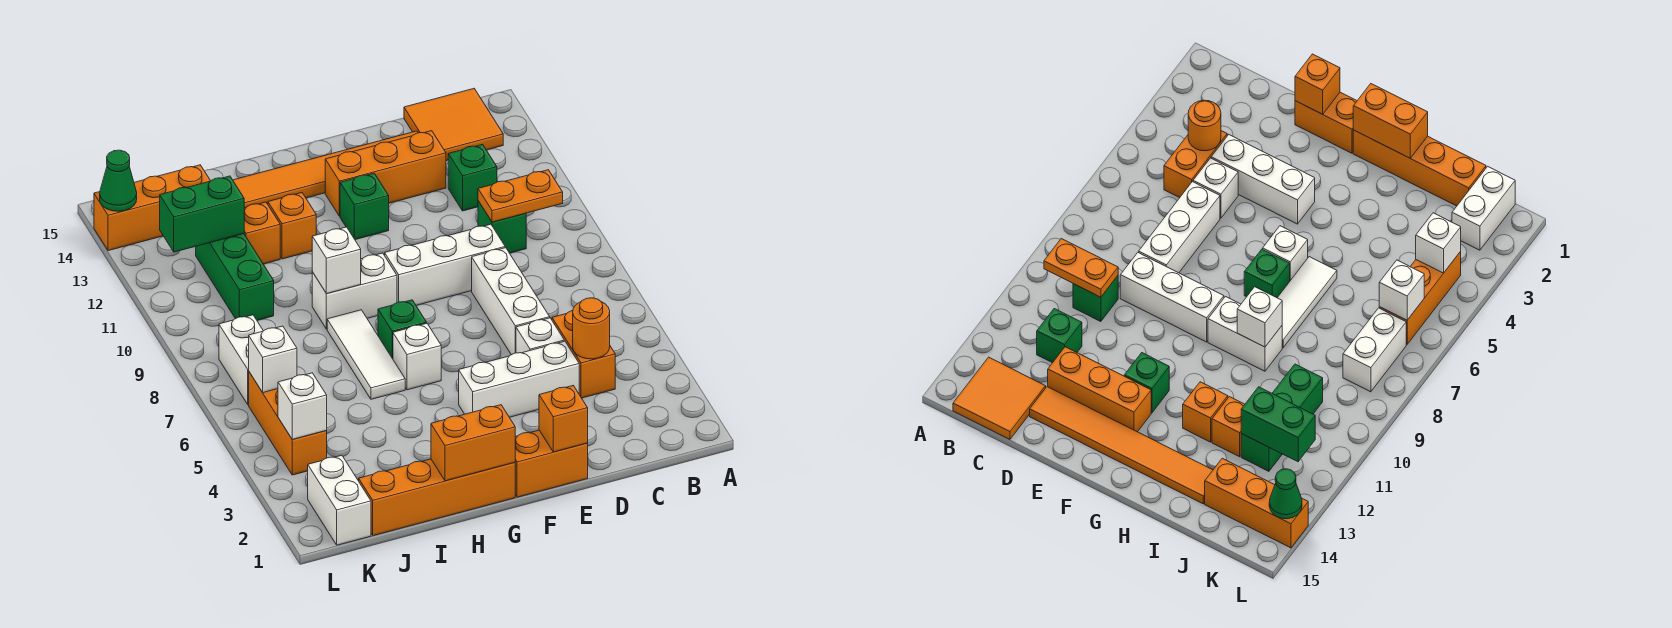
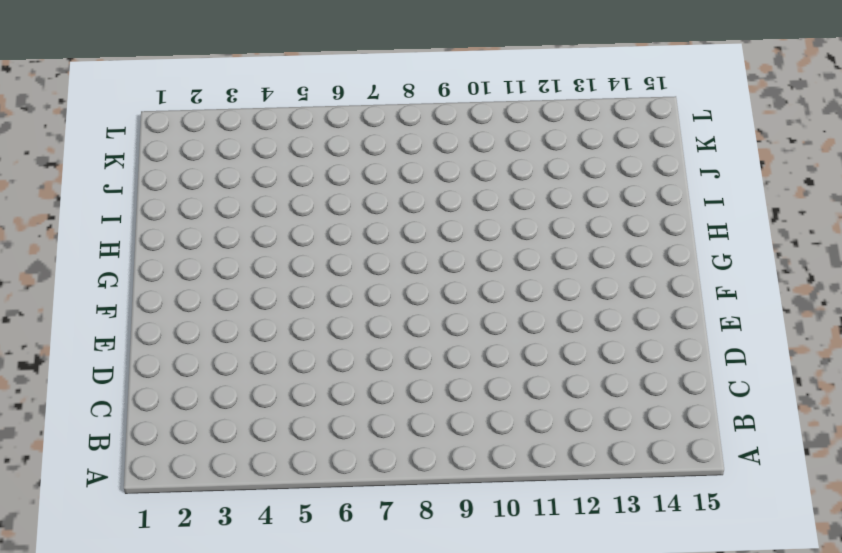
none -> orange 2x2 tile [404,89,503,161]
none -> orange 1x2 brick [552,311,615,398]
none -> green 1x1 brick [478,201,526,253]
none -> green 1x1 brick [448,144,497,211]

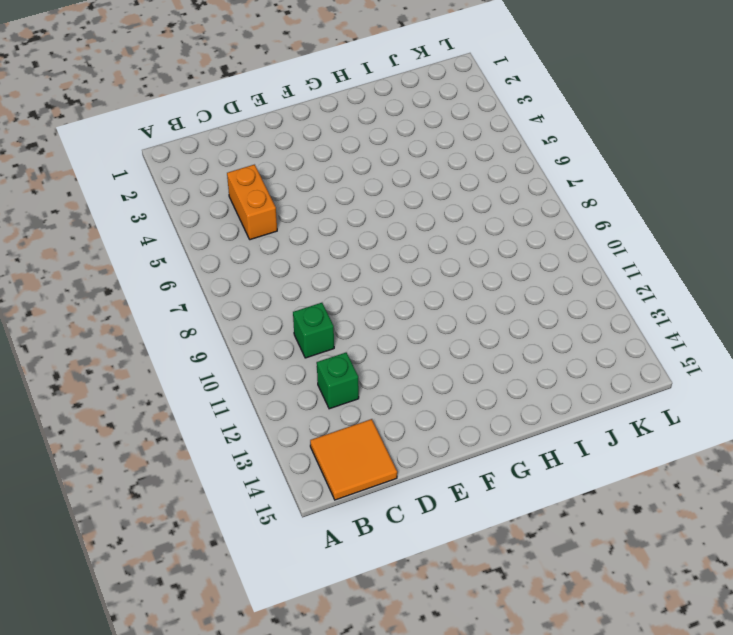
none -> white 1x3 brick [459,341,579,417]
none -> white 1x1 brick [516,318,564,353]
none -> white 1x3 brick [472,248,550,355]
none -> white 1x3 brick [385,224,505,305]

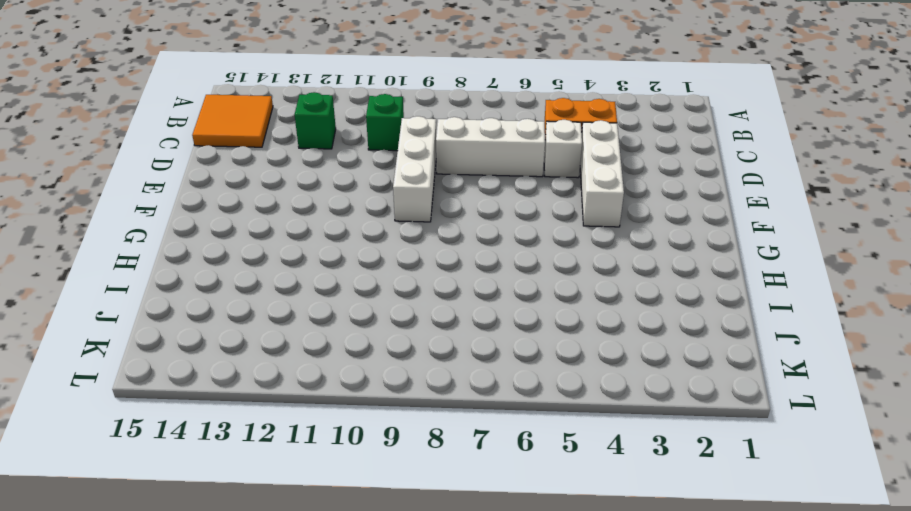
none -> orange 1x3 brick [325,131,446,216]
none -> orange 1x6 tile [233,131,418,208]
none -> orange 1x2 brick [515,430,588,497]
none -> green 1x1 brick [340,173,389,240]

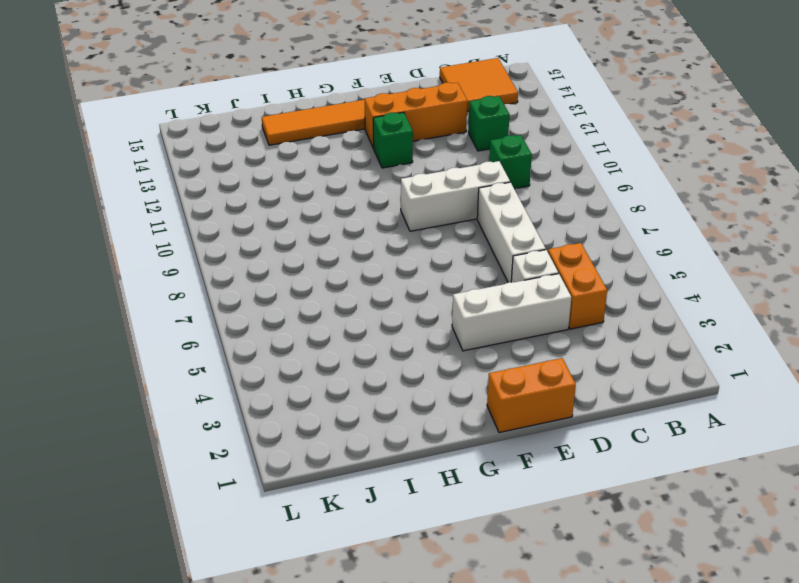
none -> orange 1x4 brick [359,459,515,536]
none -> white 1x1 brick [393,323,441,390]
none -> green 1x1 brick [378,300,427,359]
none -> white 1x2 brick [312,253,397,329]

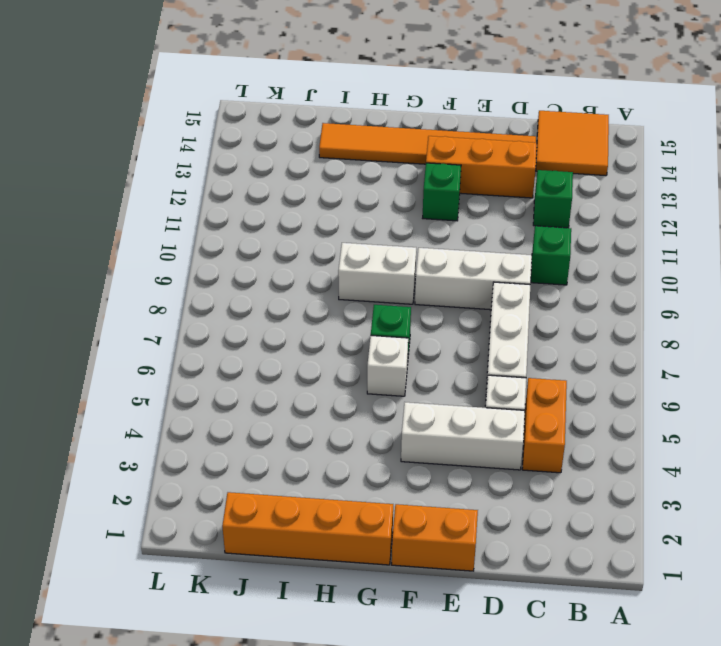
none -> white 1x3 tile [327,310,405,399]
none -> orange 1x1 brick [268,193,316,259]
none -> orange 1x1 brick [244,202,280,264]
none -> green 1x3 brick [196,234,274,320]

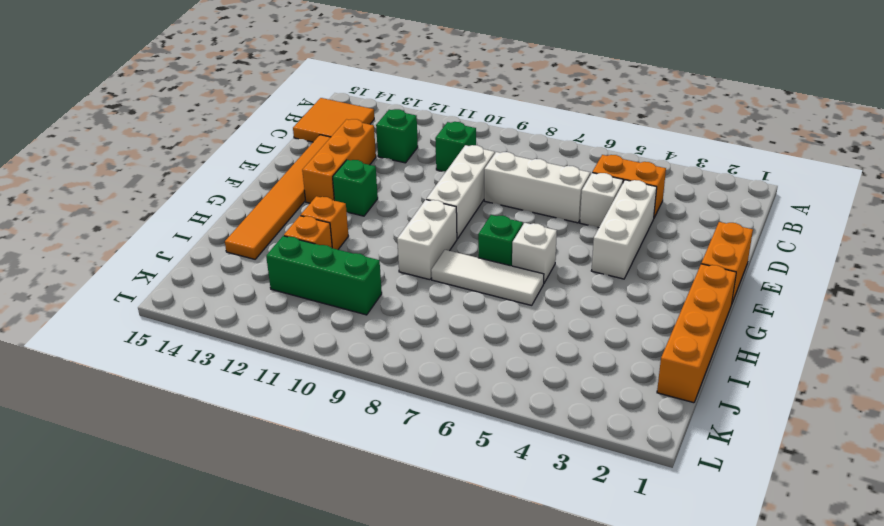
none -> orange 1x3 brick [94,165,210,251]
none -> white 1x2 brick [308,455,371,545]
none -> orange 1x3 brick [249,372,327,475]
none -> white 1x2 brick [219,315,263,405]

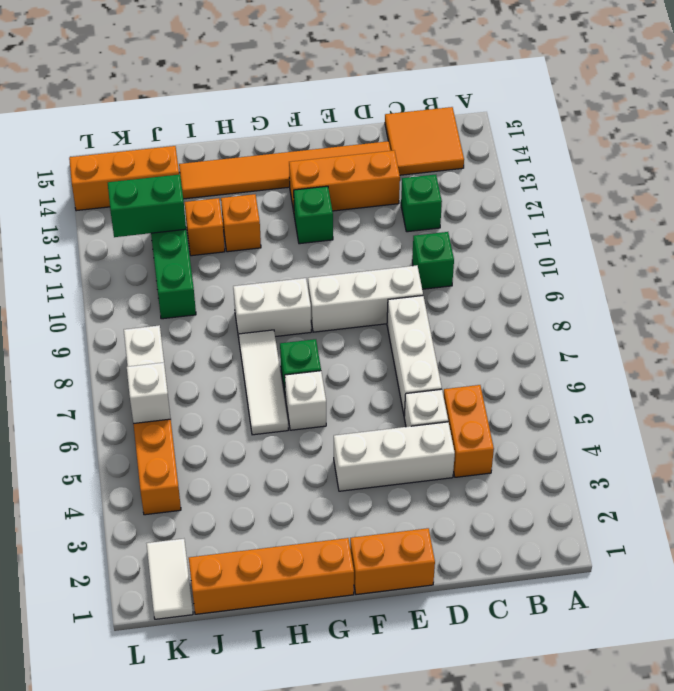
white 1x2 tile [146,539,193,619] -> white 1x2 brick [308,455,371,545]
none -> orange 1x2 plate [478,170,563,222]
none -> orange 1x1 round brick [573,298,610,359]
none -> orange 1x1 brick [539,386,588,452]
none -> orange 1x2 brick [431,405,515,481]

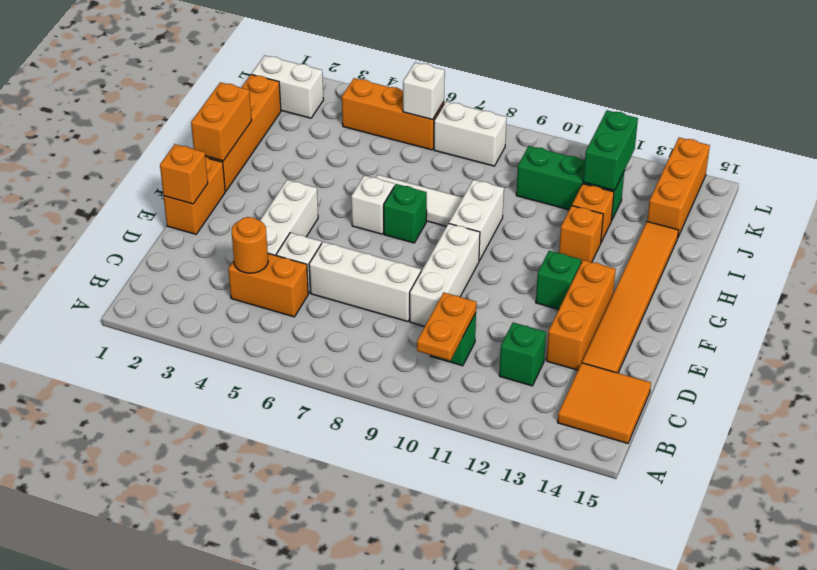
none -> white 1x1 brick [312,227,361,294]
none -> white 1x1 brick [278,373,327,439]
none -> green 1x1 cone [100,150,137,211]

